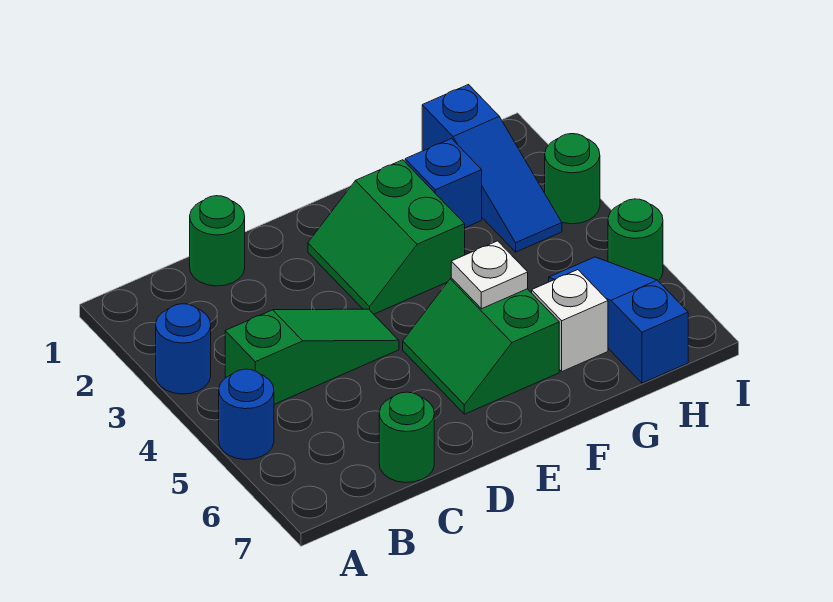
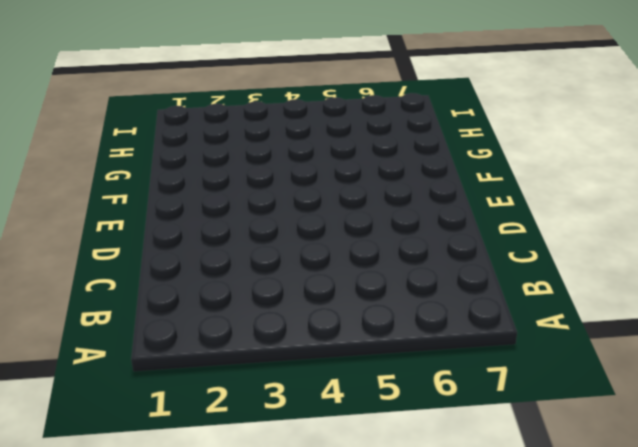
none -> blue 1x1 round brick [156,304,211,394]
none -> blue 1x1 round brick [219,369,274,460]
none -> green 1x3 slope [225,309,399,404]

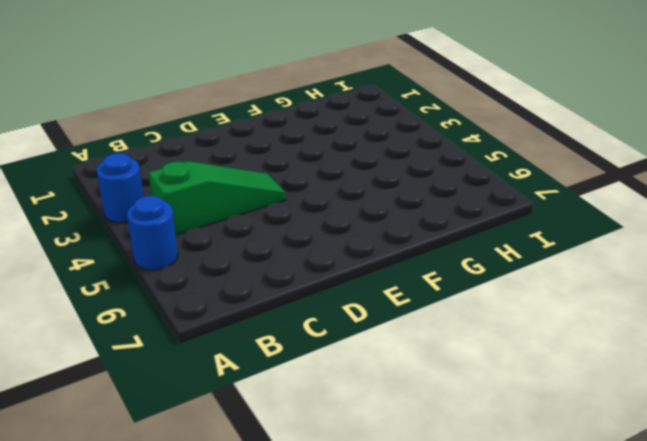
none -> green 1x1 round brick [190,196,245,286]
none -> green 1x1 round brick [379,392,434,483]
none -> green 2x2 slope [308,160,465,314]

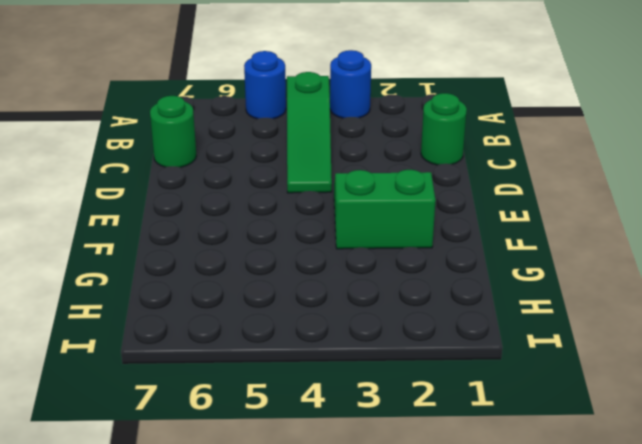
none -> green 2x2 slope [403,278,559,414]
none -> blue 1x1 brick [405,139,482,228]
none -> white 1x1 brick [532,270,608,371]

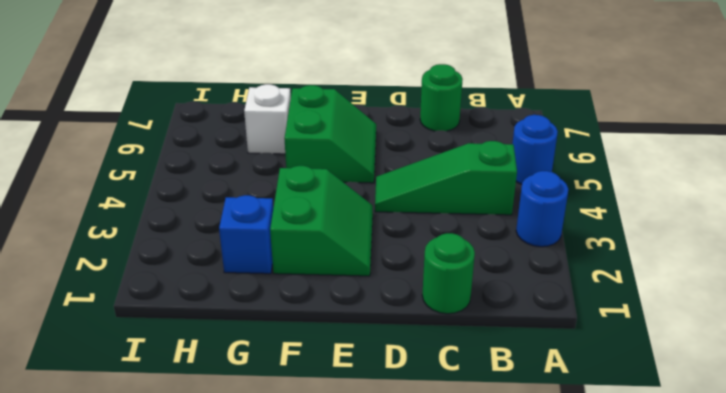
none -> blue 1x3 slope [422,85,562,252]
none -> blue 1x3 slope [549,257,688,383]
none -> green 1x1 round brick [545,134,600,224]

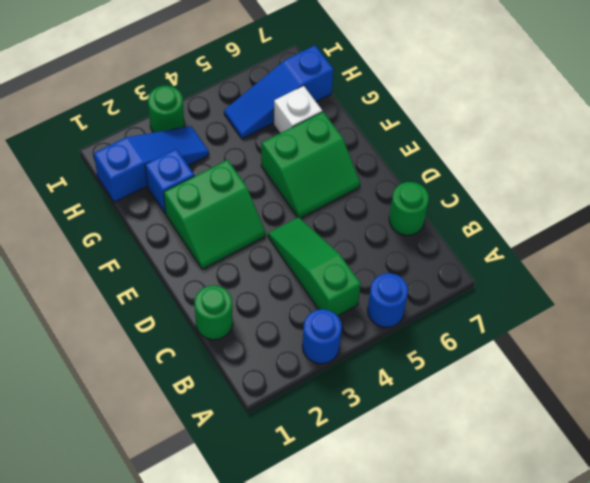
none -> green 1x1 round brick [608,199,663,281]
none -> white 1x1 plate [451,241,528,309]

